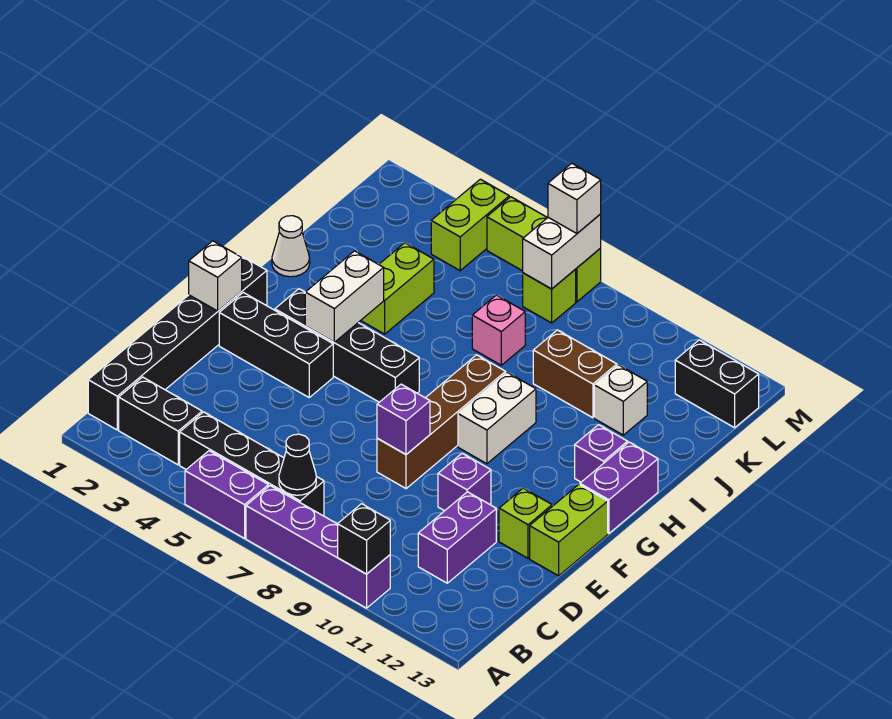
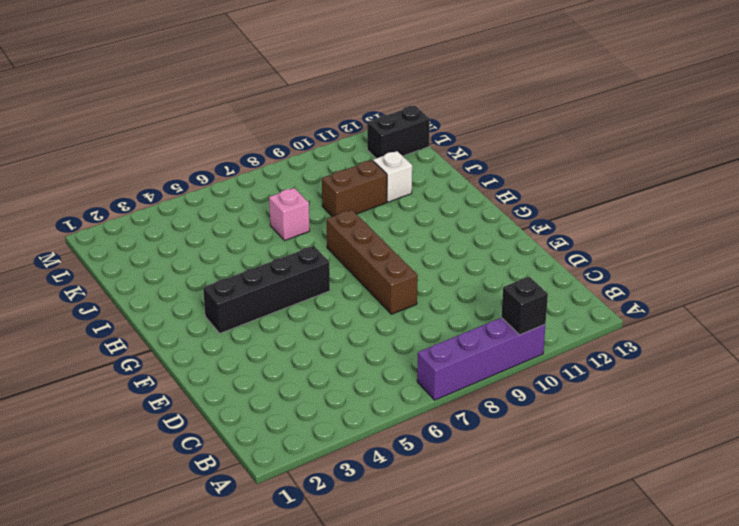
none -> purple 1x2 brick [185,451,268,538]
none -> black 1x6 brick [88,254,267,430]
none -> black 1x2 brick [119,377,202,465]
none -> black 1x4 brick [180,412,324,515]

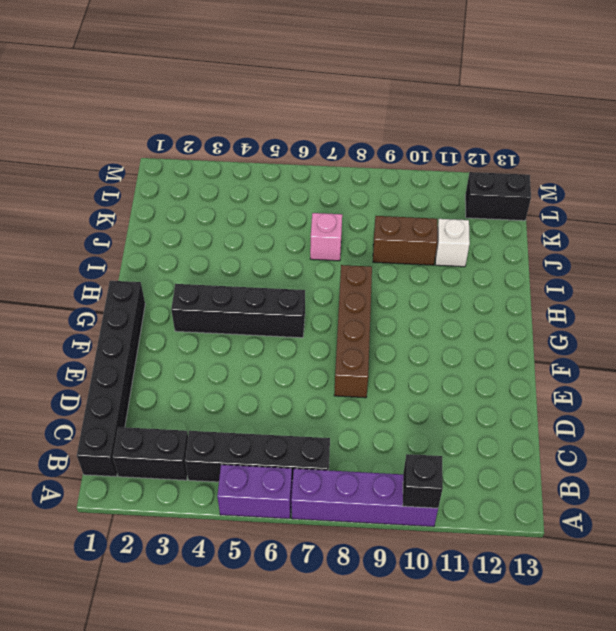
none -> purple 1x2 brick [418,492,496,583]
none -> purple 1x1 brick [438,453,491,511]
none -> lime 1x1 brick [499,488,552,558]
none -> lime 1x2 brick [530,484,608,576]

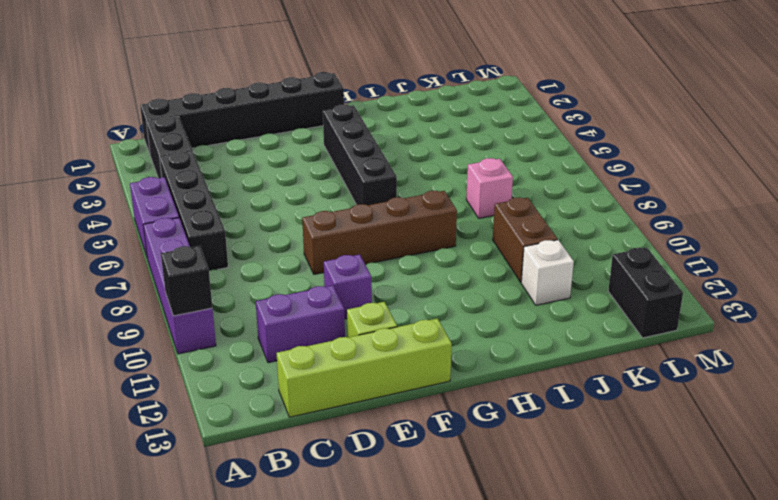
lime 1x4 brick [277,318,452,417] -> lime 1x2 brick [530,484,608,576]
none -> black 1x3 brick [219,293,333,397]
none -> white 1x2 brick [458,372,536,464]
none -> purple 1x2 brick [580,442,658,533]
none -> purple 1x1 brick [575,425,628,482]

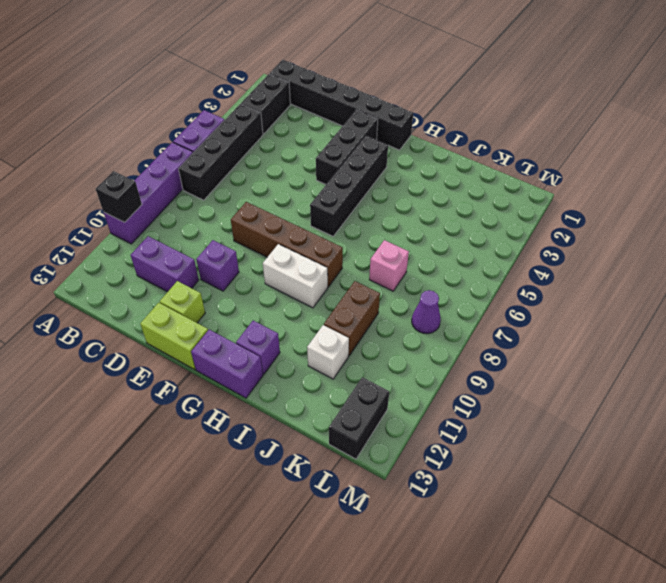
purple 1x1 cone [412,290,441,334] -> none
none -> white 1x1 cone [272,216,310,277]
none -> lime 1x2 brick [361,243,434,334]
none -> lime 1x2 brick [431,179,509,271]
none -> lime 1x1 brick [523,269,576,323]

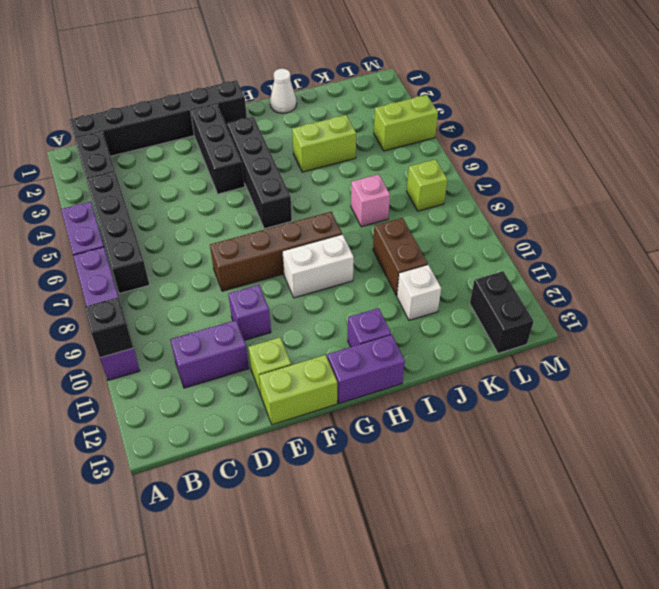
none -> lime 1x3 brick [487,197,601,302]
none -> black 1x1 cone [279,434,316,495]
none -> purple 1x1 brick [377,384,430,454]
none -> white 1x1 brick [189,241,242,311]

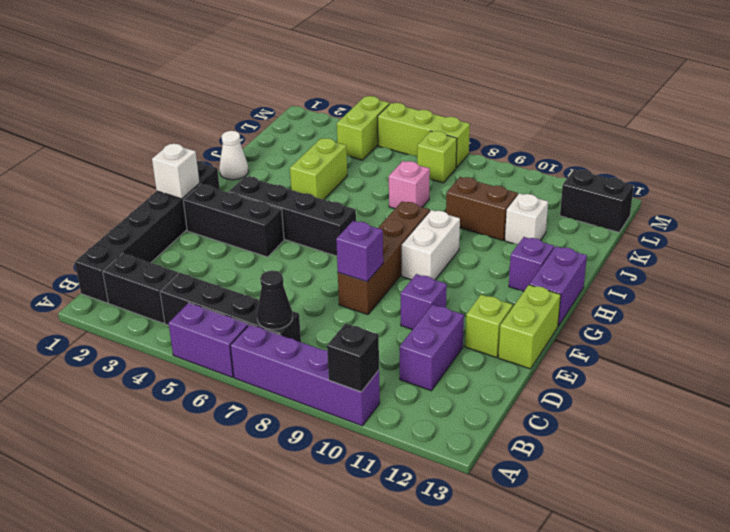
none -> white 1x2 brick [305,251,384,342]
none -> white 1x2 brick [523,214,601,289]
none -> white 1x1 brick [548,163,601,234]

